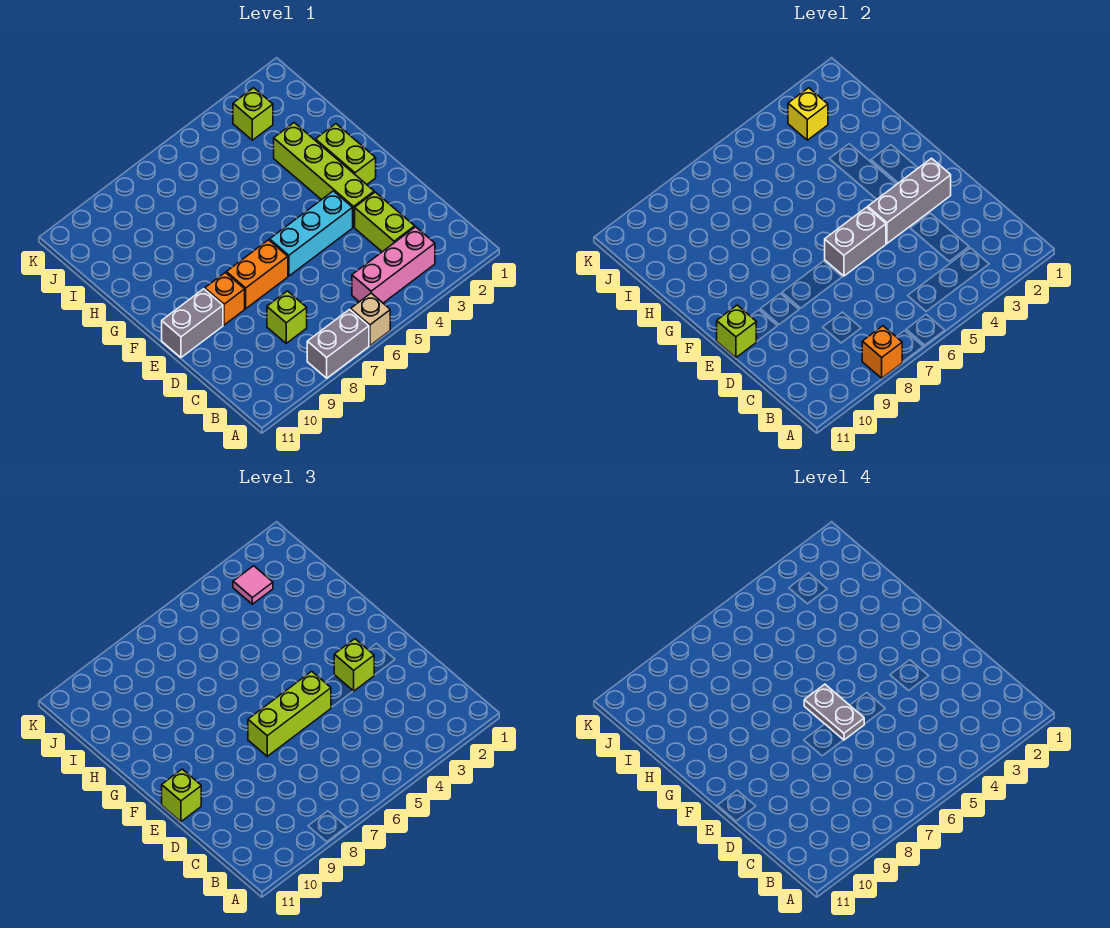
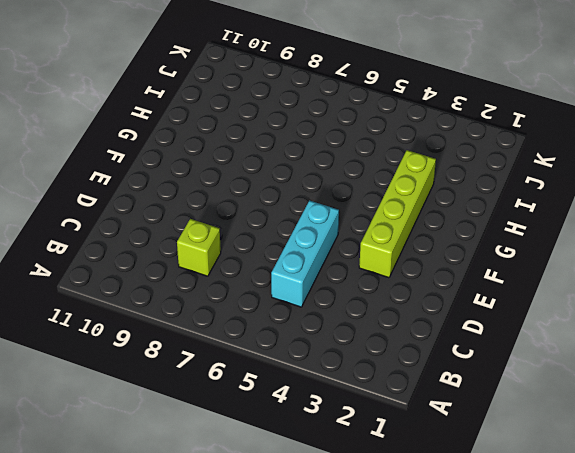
cyan 1x3 brick [271,201,339,307] -> cyan 1x3 brick turned to [270,191,353,276]
none -> tan 1x1 brick [351,293,390,346]
none -> grey 1x2 brick [307,310,369,378]
none -> pink 1x3 brick [352,227,435,303]

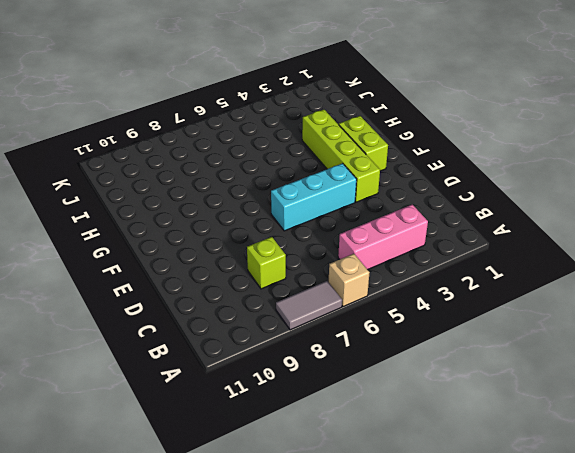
grey 1x2 tile [276,281,342,330] -> grey 1x2 brick [307,310,369,378]
none -> lime 1x2 brick [355,192,415,252]
none -> orange 1x2 brick [226,240,288,309]
none -> orange 1x1 brick [205,273,245,325]

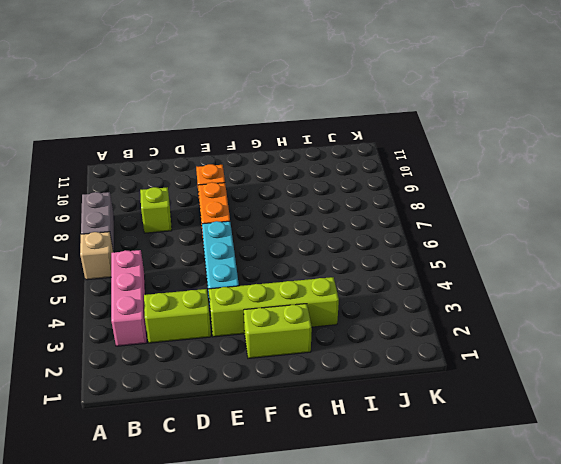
none -> grey 1x2 brick [162,289,223,358]
none -> lime 1x1 brick [233,88,273,140]
none -> orange 1x1 brick [862,326,902,378]

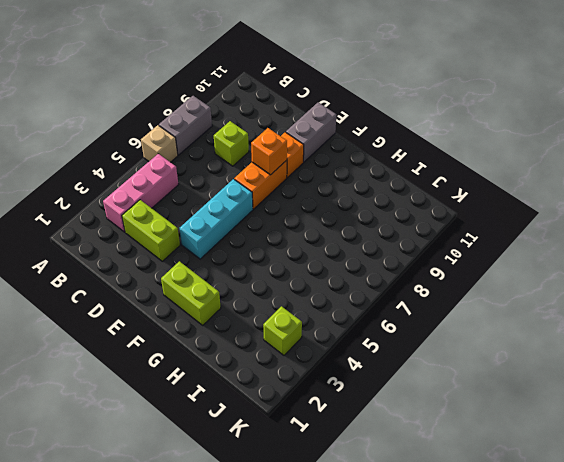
orange 1x1 brick [251,128,287,175] -> orange 1x1 brick moved to [862,326,902,378]
none -> lime 1x4 brick [274,123,374,227]
none -> grey 1x3 brick [868,158,951,243]
none -> grey 1x2 brick [825,207,886,276]

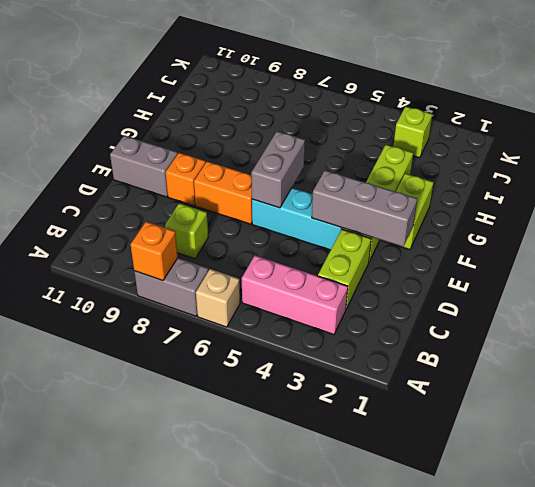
grey 1x2 brick [251,131,305,208] -> grey 1x2 brick turned to [825,207,886,276]
none -> lime 1x1 brick [717,305,756,358]
none -> yellow 1x1 brick [788,88,828,140]
none -> lime 1x1 brick [334,639,374,691]

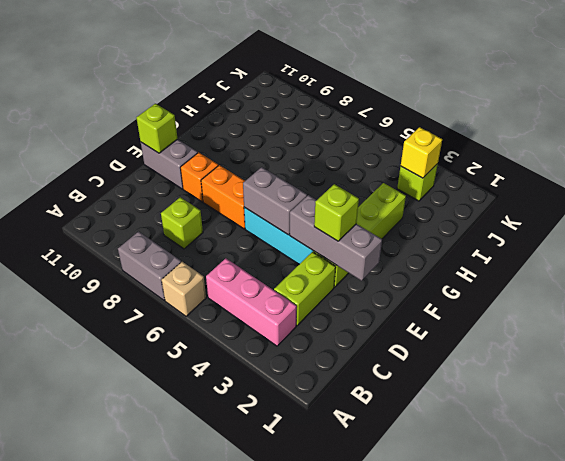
none -> lime 1x2 brick [315,124,376,184]
none -> orange 1x1 brick [862,326,902,378]
none -> lime 1x3 brick [248,671,331,756]

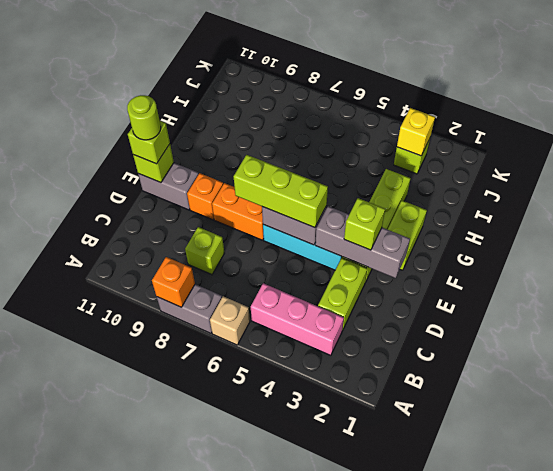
lime 1x1 round brick [127,95,161,140] -> none
none -> pink 1x1 tile [233,566,273,604]
none -> grey 1x2 plate [804,684,864,740]

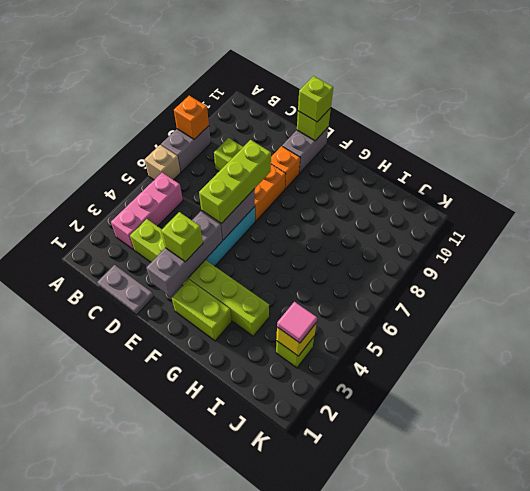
grey 1x2 plate [97,265,153,315] -> grey 1x2 plate moved to [804,684,864,740]

